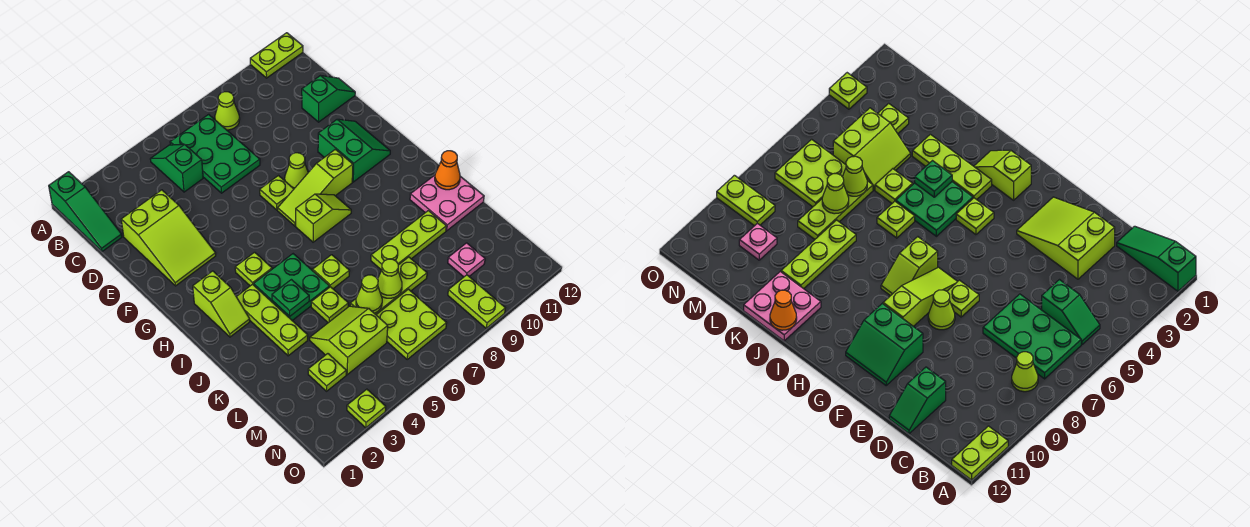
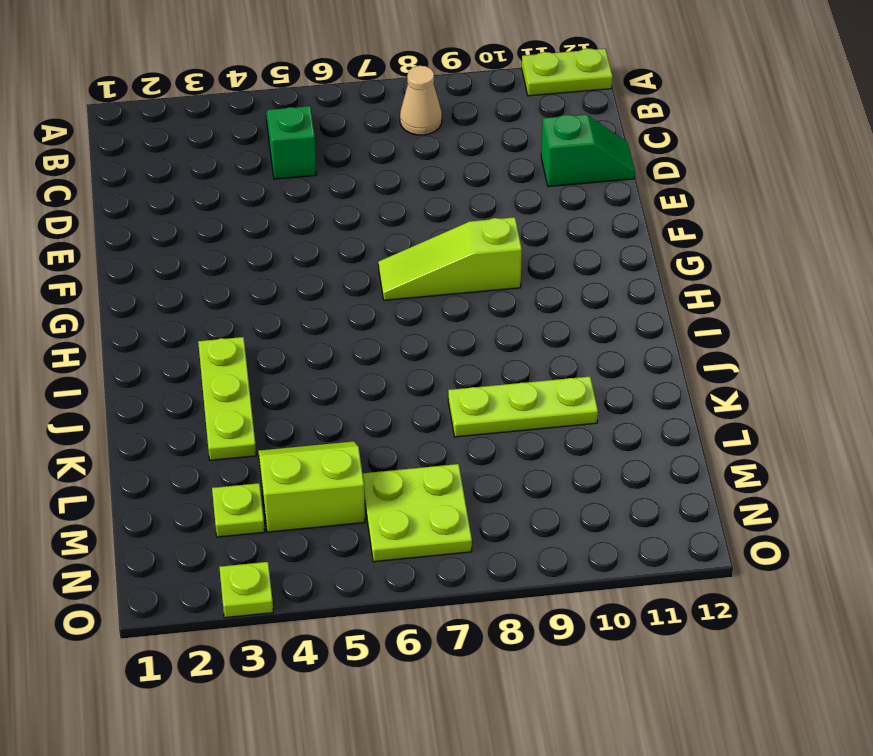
tan 1x1 cone [400,66,442,135] -> lime 1x1 cone [215,92,240,130]
none -> green 1x3 slope [49,172,122,252]
none -> green 2x3 plate [170,114,260,193]
none -> lime 2x3 slope [121,190,216,286]
none -> lime 1x1 plate [260,176,294,210]

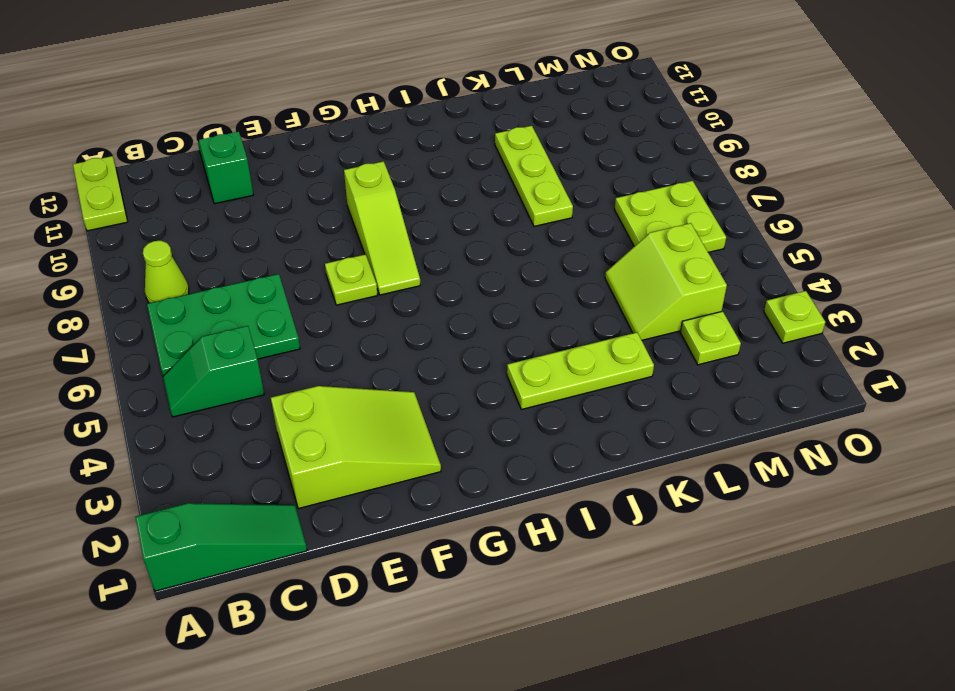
none -> lime 1x1 cone [285,153,308,189]
none -> green 2x2 slope [318,119,390,182]
none -> lime 1x2 slope [193,271,250,337]
none -> lime 1x1 plate [235,252,272,286]

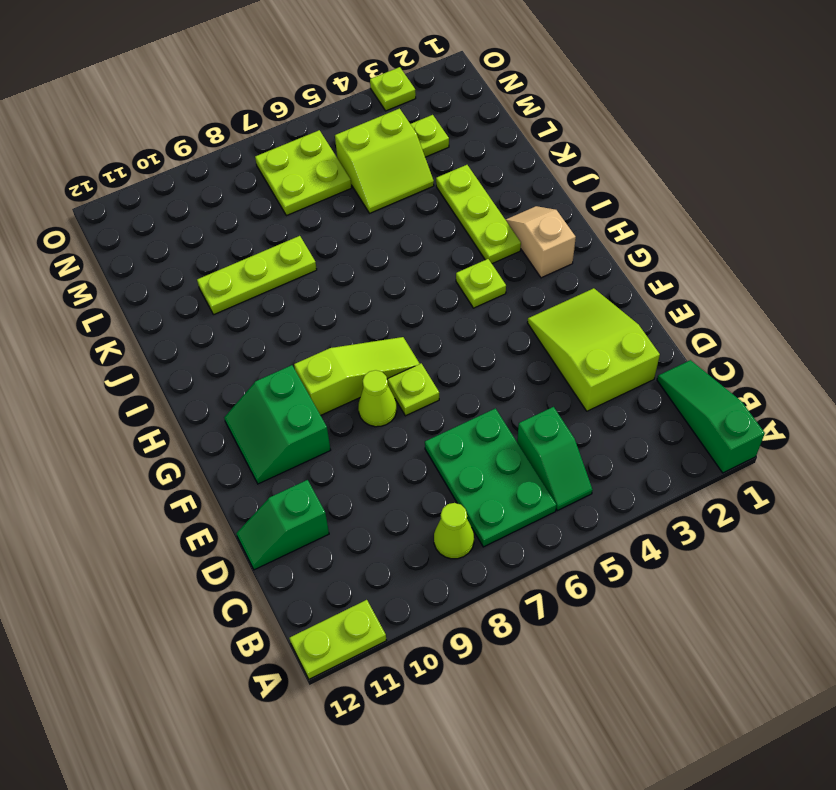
tan 1x2 slope [505,206,576,278] -> lime 1x2 slope [193,271,250,337]
none -> lime 1x2 slope [296,194,351,242]
none -> green 2x2 plate [254,254,330,321]
none -> lime 1x1 plate [313,255,349,289]
none -> pink 2x2 plate [410,175,484,231]

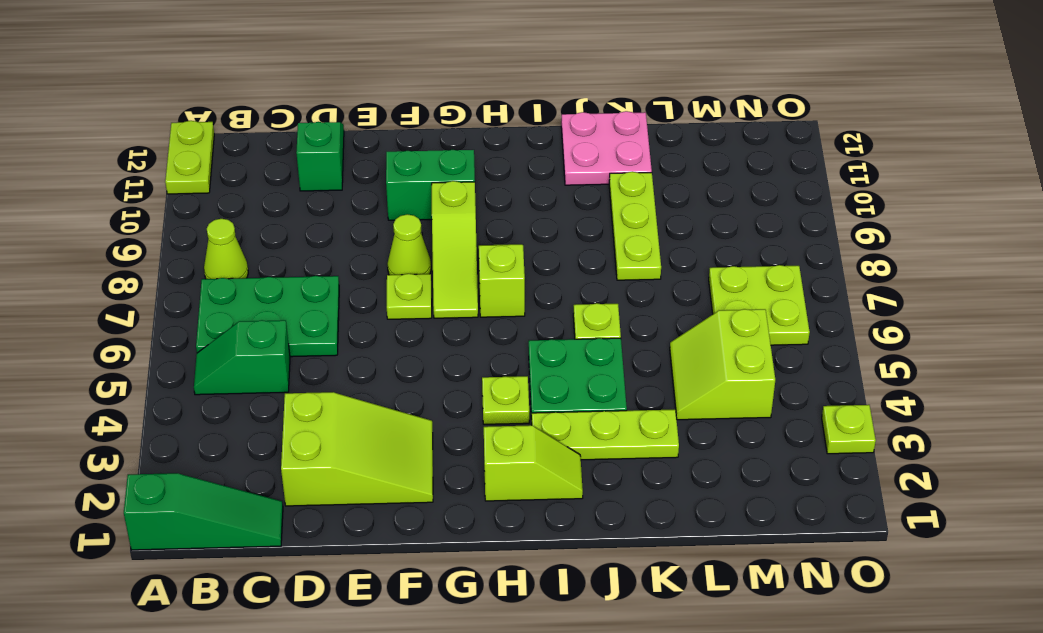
none -> lime 1x1 plate [311,287,348,323]
none -> lime 1x3 plate [350,257,427,315]
none -> lime 1x1 plate [308,354,346,391]
none -> pink 1x1 plate [448,243,485,277]

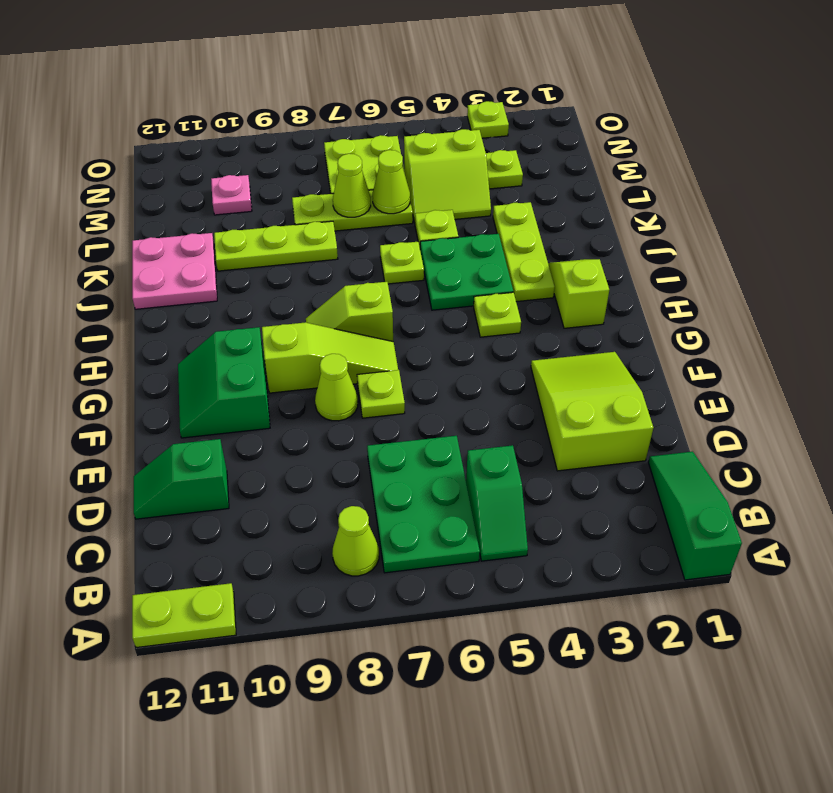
none -> lime 1x2 plate [448,275,505,328]
none -> green 1x1 plate [272,280,309,316]
none -> orange 1x1 cone [435,151,460,190]

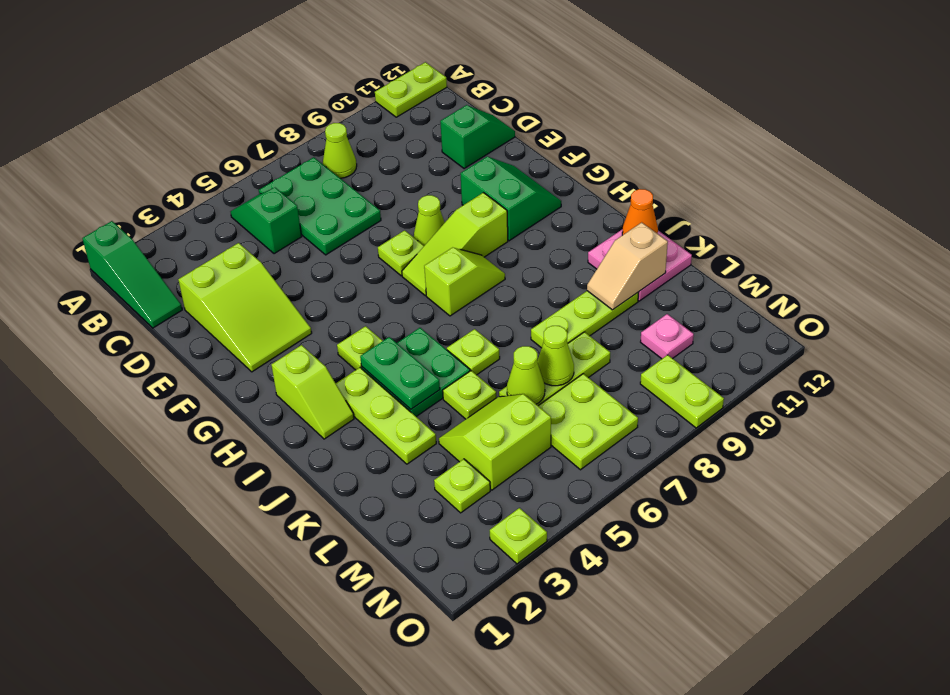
green 1x2 plate [360,337,440,409] -> green 1x1 plate [272,280,309,316]
tan 1x2 slope [587,222,668,310] -> none

